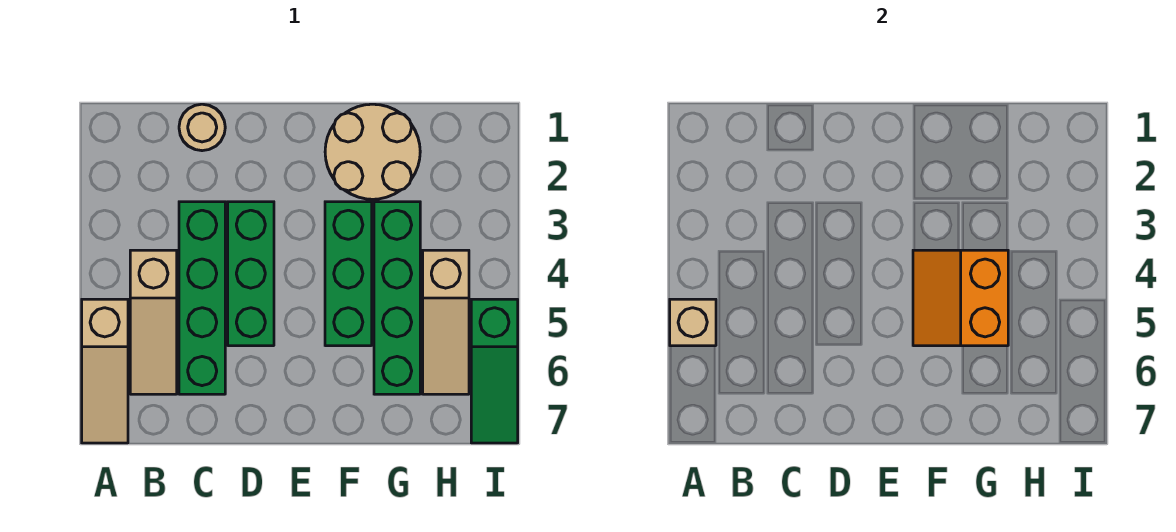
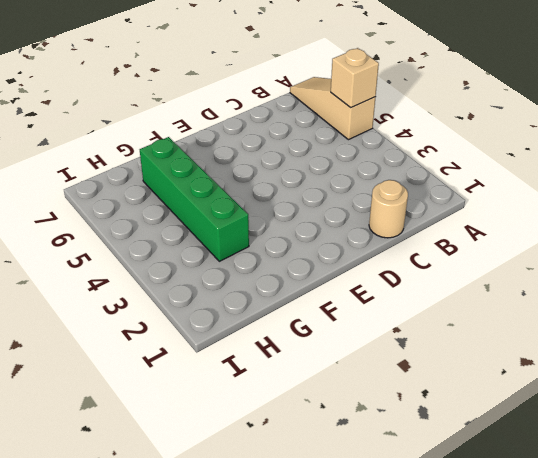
none -> tan 1x3 slope [130,250,177,394]
none -> green 1x4 brick [179,202,225,394]
none -> green 1x3 brick [228,202,274,346]

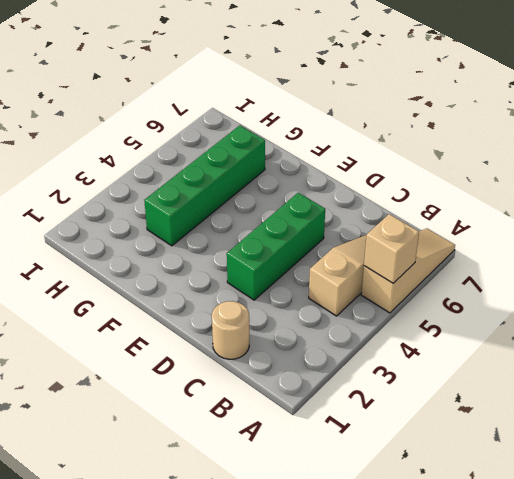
none -> green 1x4 brick [179,202,225,394]
none -> tan 2x2 round brick [325,104,420,199]
none -> green 1x3 brick [325,202,372,346]

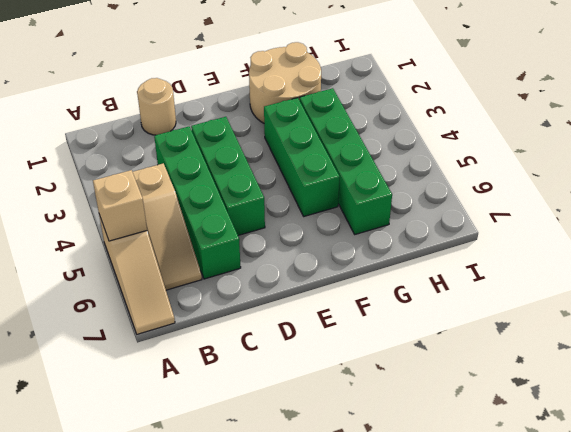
none -> tan 1x3 slope [423,250,469,394]
none -> green 1x3 slope [471,299,518,443]
none -> orange 2x2 slope [913,250,1008,346]

